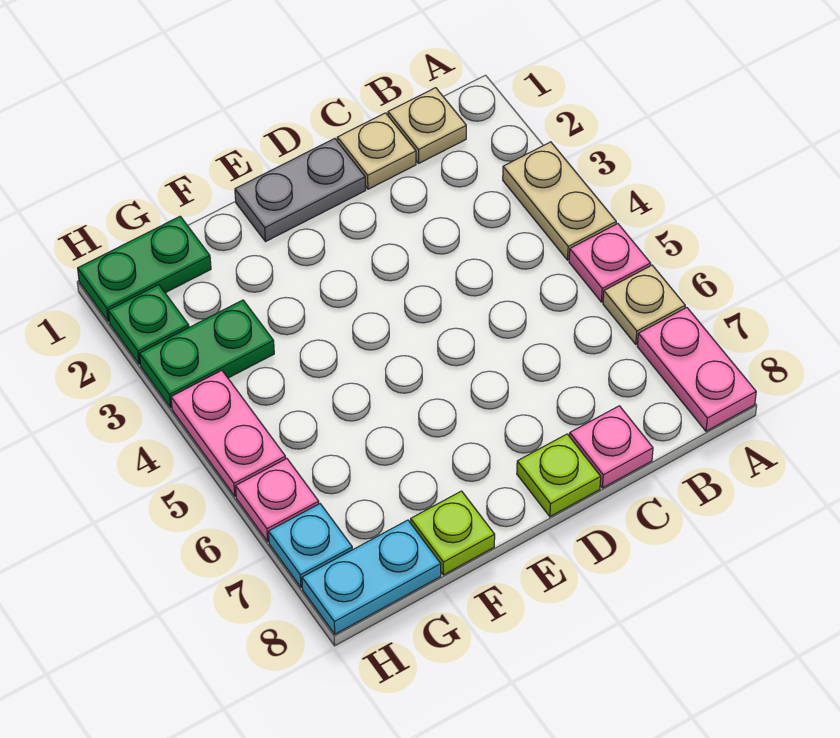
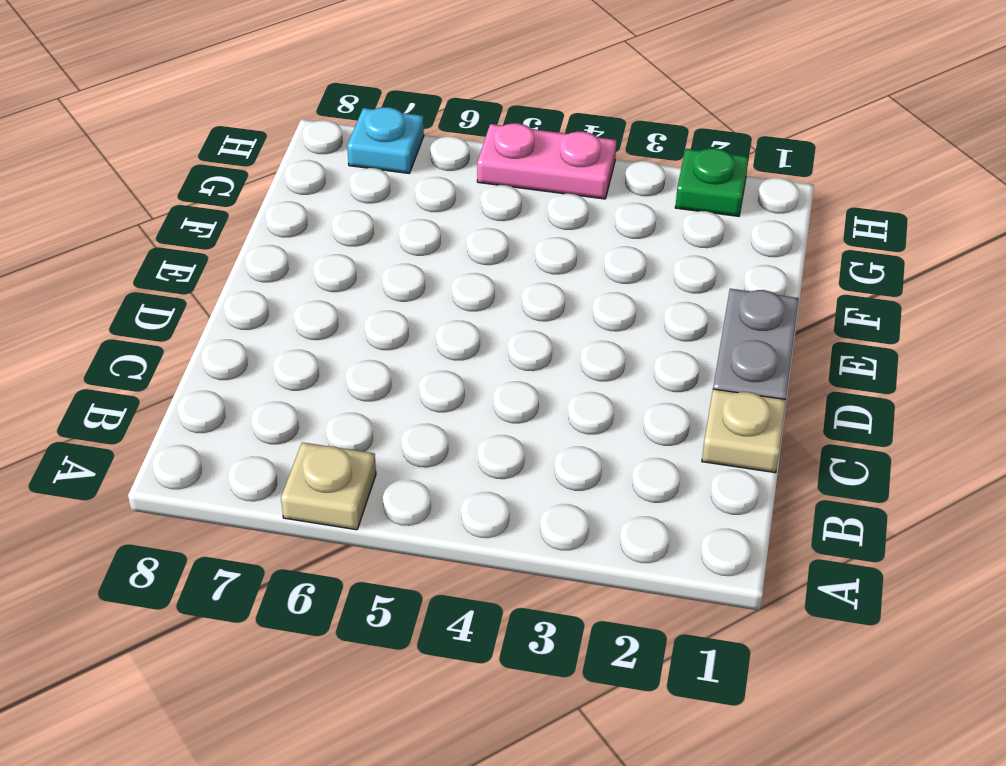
none -> tan 1x2 plate [503,142,616,260]
none -> pink 1x1 plate [569,224,651,302]
none -> pink 1x2 plate [637,308,756,431]

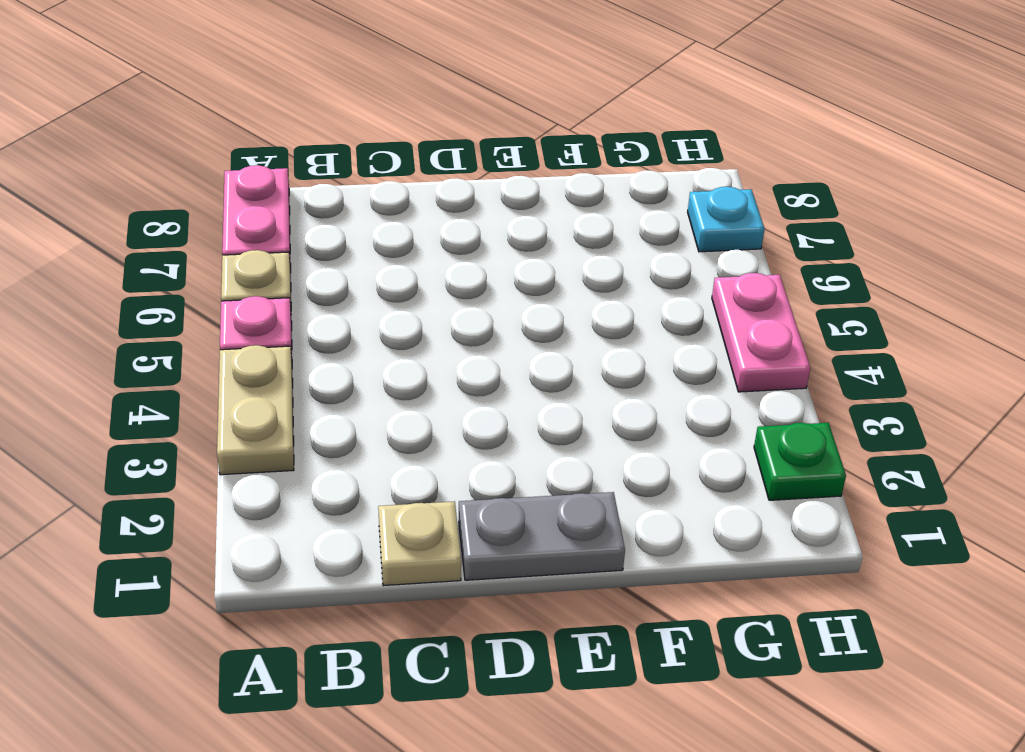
none -> tan 1x1 plate [388,88,466,163]
none -> pink 1x1 plate [570,406,653,488]
none -> lime 1x1 plate [517,434,601,517]

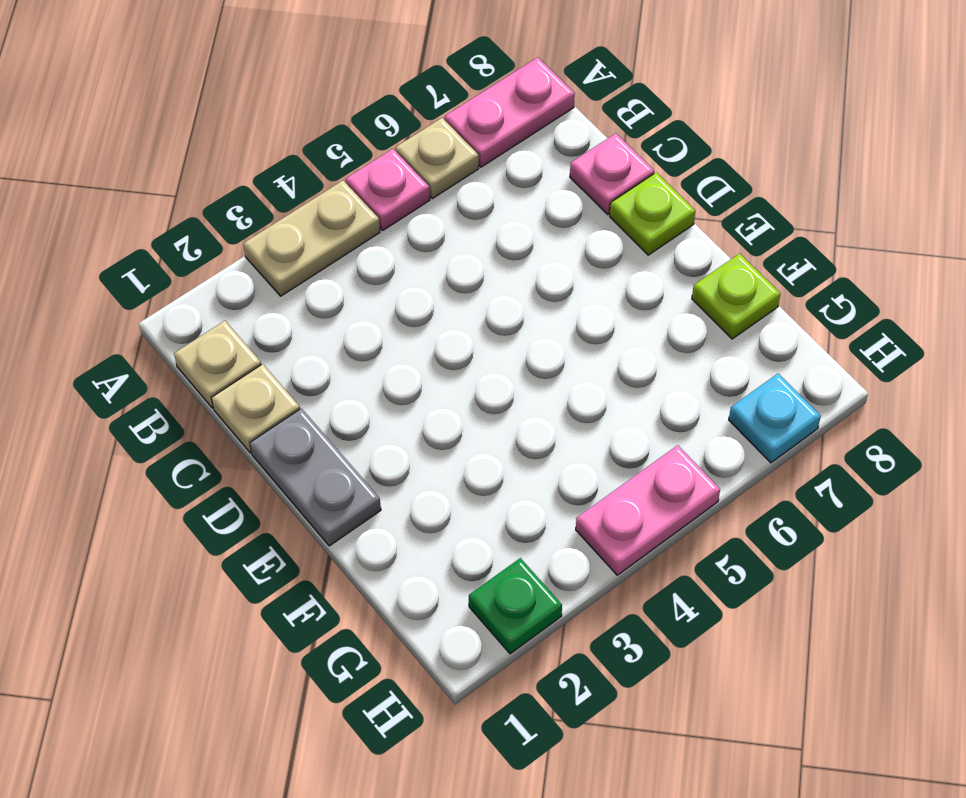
none -> green 1x2 plate [78,216,211,322]
none -> green 1x2 plate [139,300,274,408]
none -> cyan 1x2 plate [302,520,441,634]

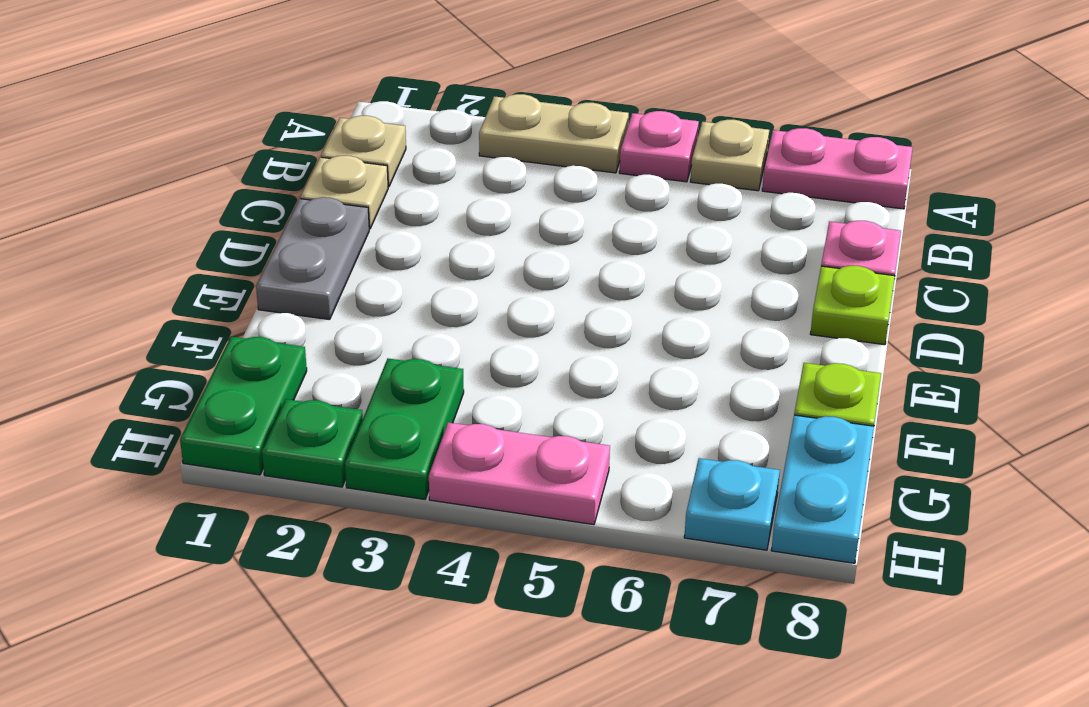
none -> pink 1x1 plate [236,459,319,541]

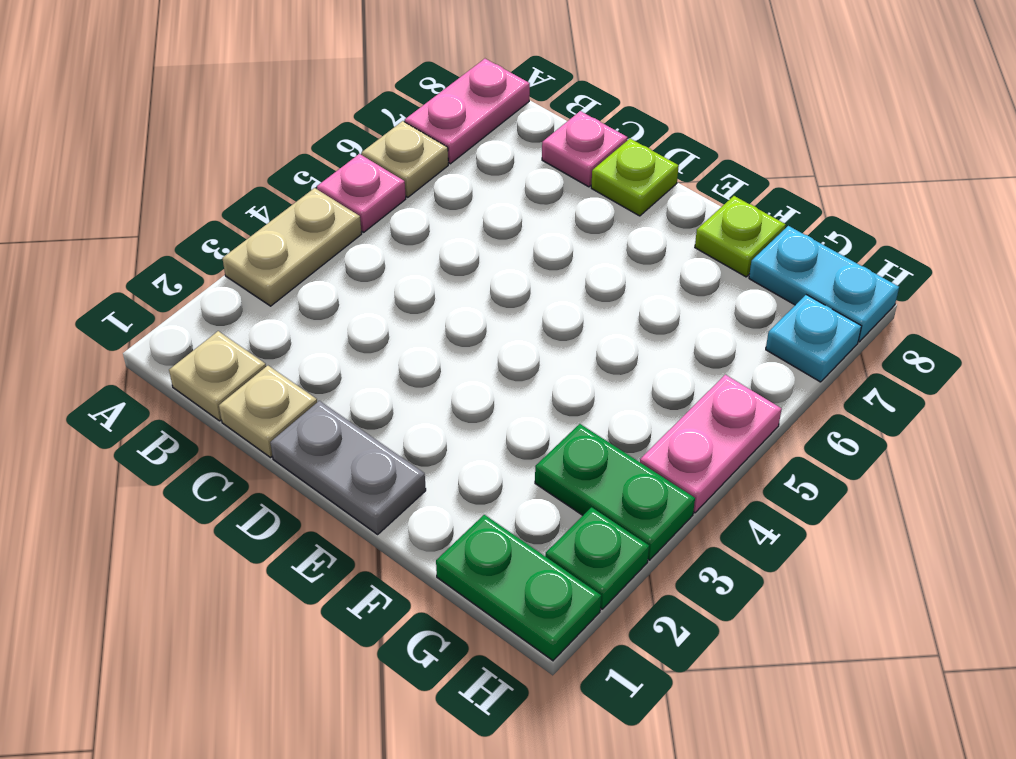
none -> pink 1x1 plate [236,459,319,541]

